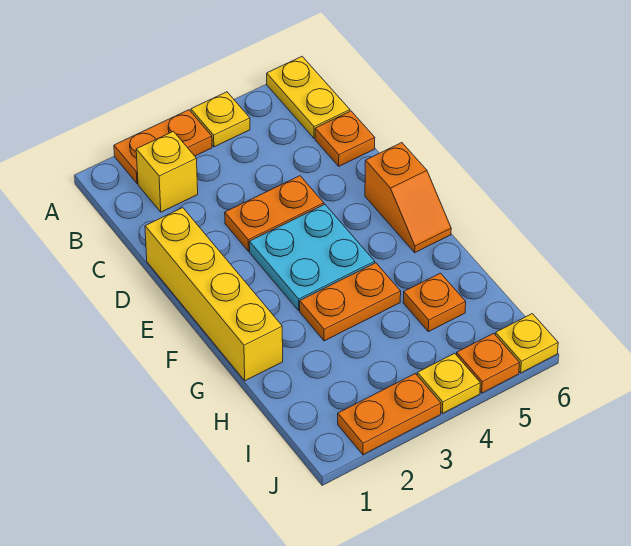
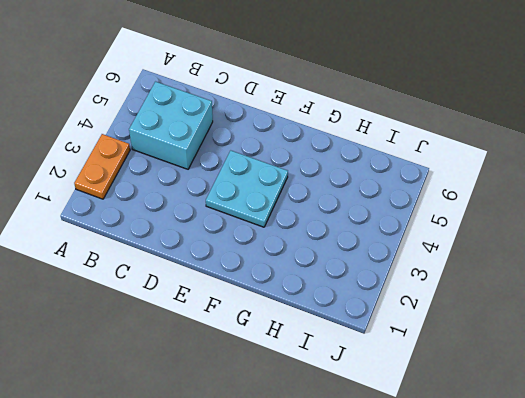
cyan 2x2 brick [129,82,213,169] -> none
none -> yellow 1x1 plate [191,92,250,147]
none -> yellow 1x2 plate [267,57,350,138]
none -> yellow 1x1 brick [136,131,198,212]

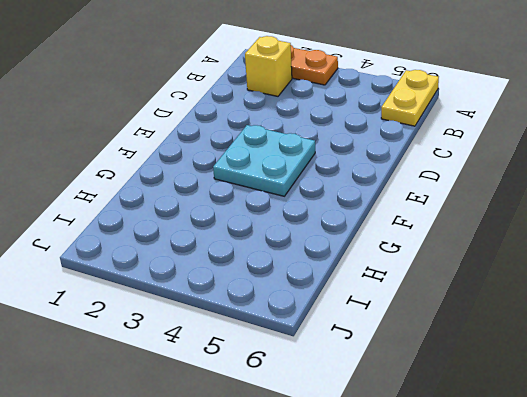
none -> yellow 1x1 plate [191,92,250,147]
none -> orange 1x1 plate [315,111,375,166]
none -> yellow 1x4 brick [145,208,283,381]

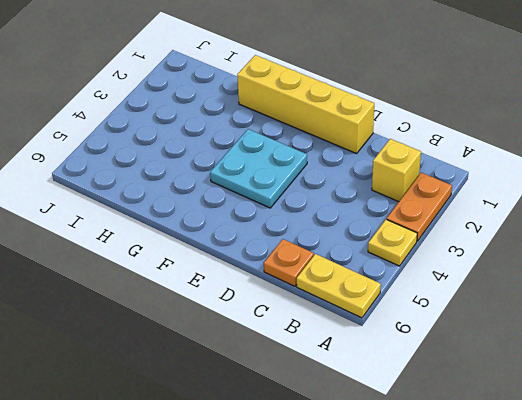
none -> orange 1x2 plate [225,176,324,251]
none -> orange 1x2 slope [365,143,451,252]
none -> orange 1x2 plate [300,263,401,341]

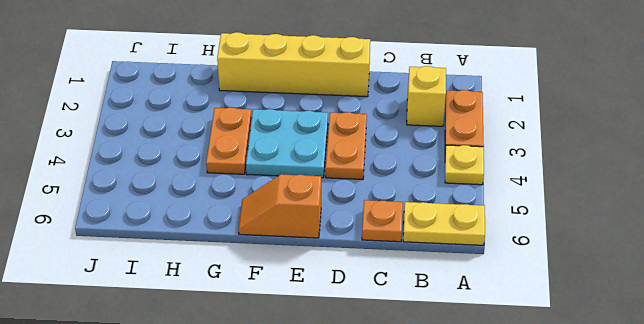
none -> orange 1x1 plate [403,273,466,332]
none -> orange 1x2 plate [338,373,441,455]
none -> yellow 1x1 plate [417,353,480,413]

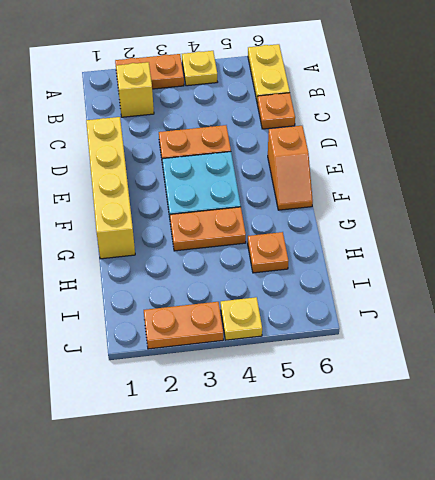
none -> orange 1x1 plate [457,333,519,393]
none -> yellow 1x1 plate [495,314,558,373]

